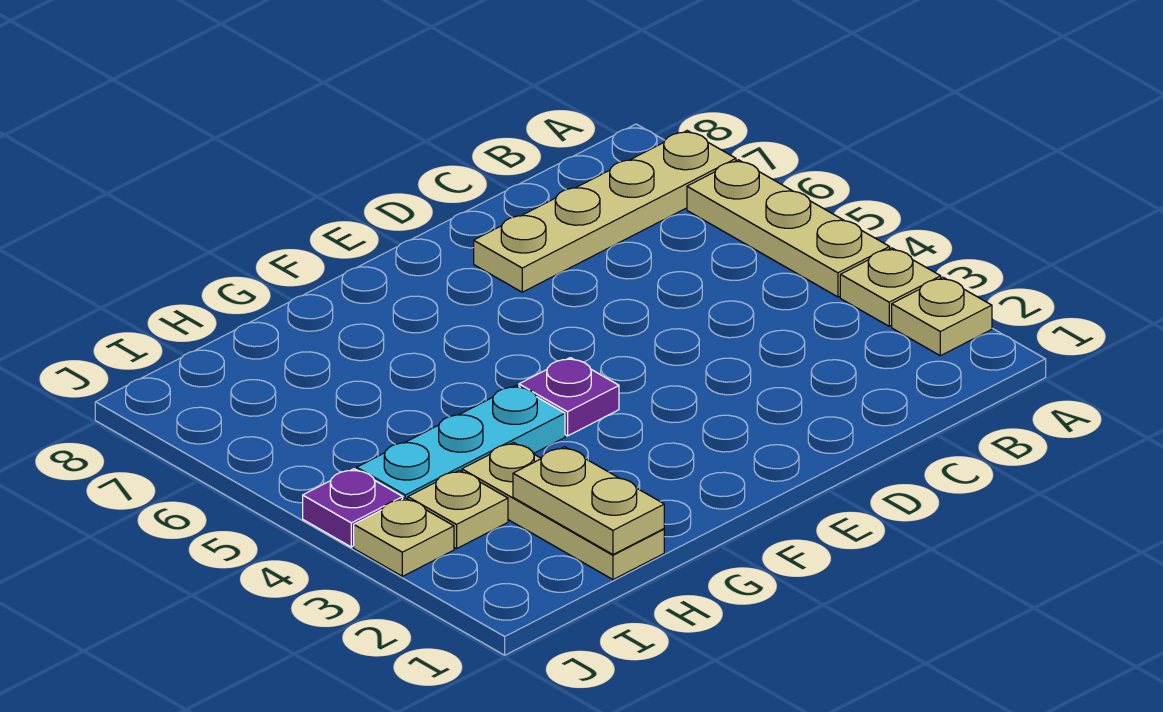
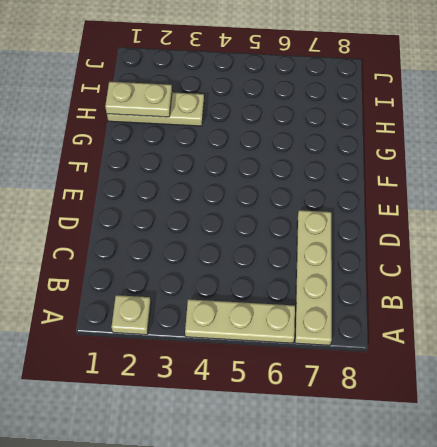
none -> tan 1x1 plate [840,248,941,326]
none -> purple 1x1 plate [519,358,619,436]

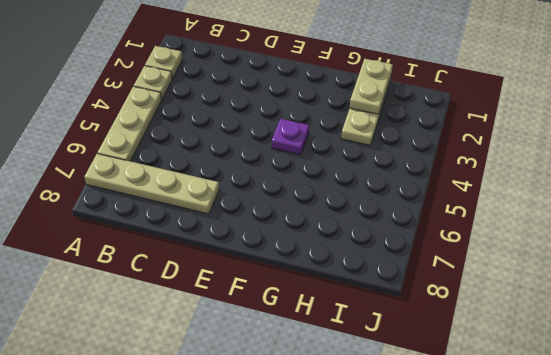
none -> cyan 1x3 plate [357,385,565,499]
none -> tan 1x1 plate [408,470,508,549]

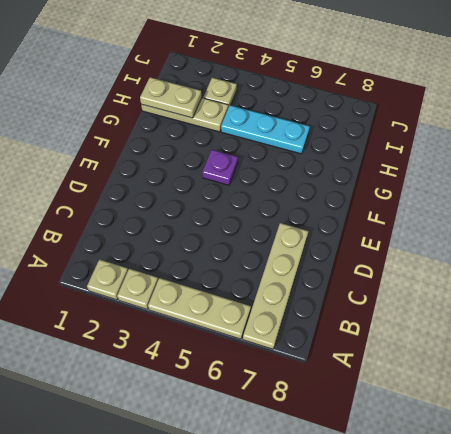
cyan 1x3 plate [221,105,310,154] -> cyan 1x3 plate turned to [357,385,565,499]
none -> tan 1x1 plate [354,498,454,576]
none -> purple 1x1 plate [303,469,403,547]

